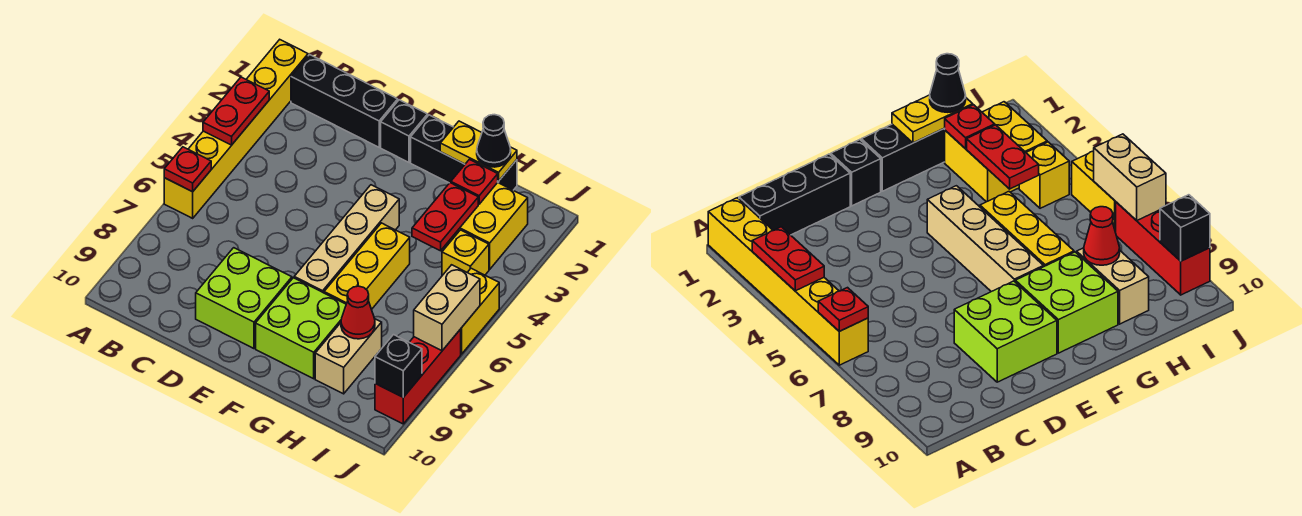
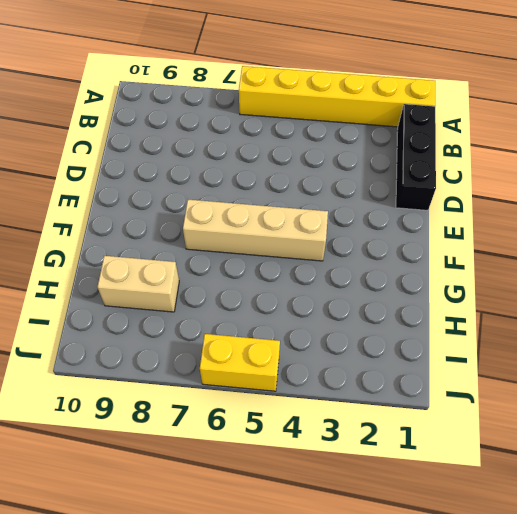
none -> lime 2x2 brick [196,248,292,349]
none -> black 1x1 brick [381,100,428,162]
none -> black 1x3 brick [411,115,517,190]

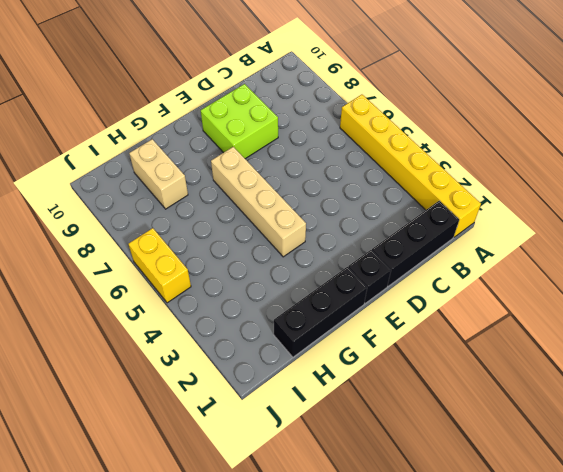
none -> lime 2x2 brick [256,278,346,379]
none -> yellow 1x3 brick [324,223,410,309]
none -> yellow 2x2 brick [444,183,528,269]

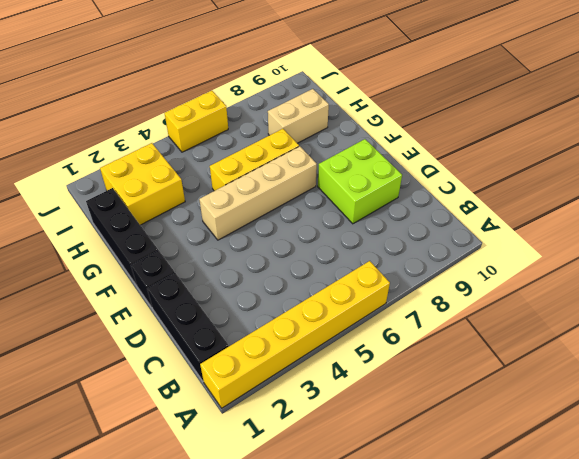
none -> lime 2x2 brick [256,278,346,379]
none -> yellow 1x1 brick [442,230,489,276]
none -> red 1x3 brick [375,329,461,424]

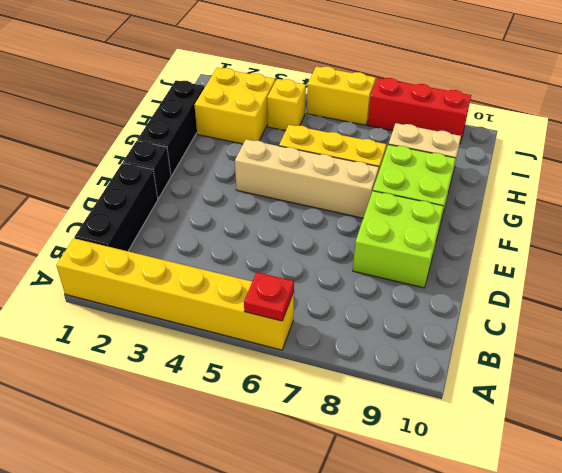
none -> red 1x2 plate [203,77,269,145]
none -> yellow 1x2 plate [440,121,517,181]
none -> red 1x1 plate [451,159,498,204]

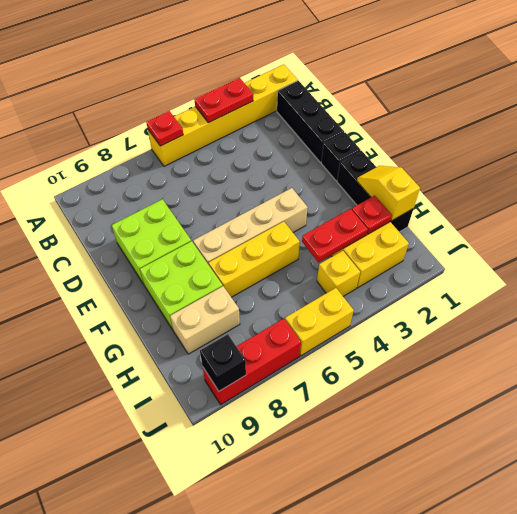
yellow 1x2 slope [357,166,420,221] -> yellow 1x2 plate [440,121,517,181]
none -> red 1x1 cone [341,286,375,339]
none -> tan 1x2 brick [414,265,480,351]
none -> black 1x1 cone [477,115,511,167]

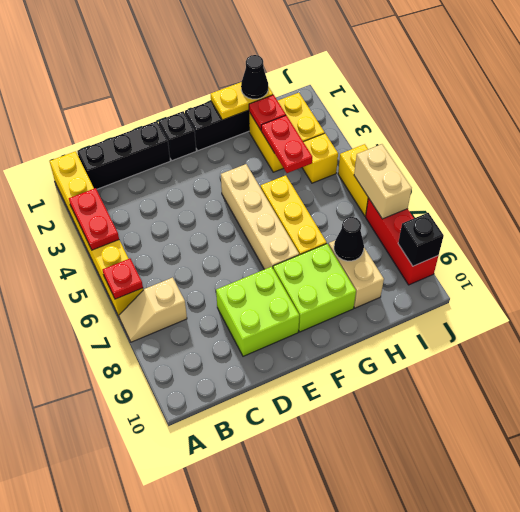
tan 1x2 slope [119,277,187,342] -> none
black 1x1 cone [334,217,364,261] -> red 1x1 cone [341,286,375,339]

